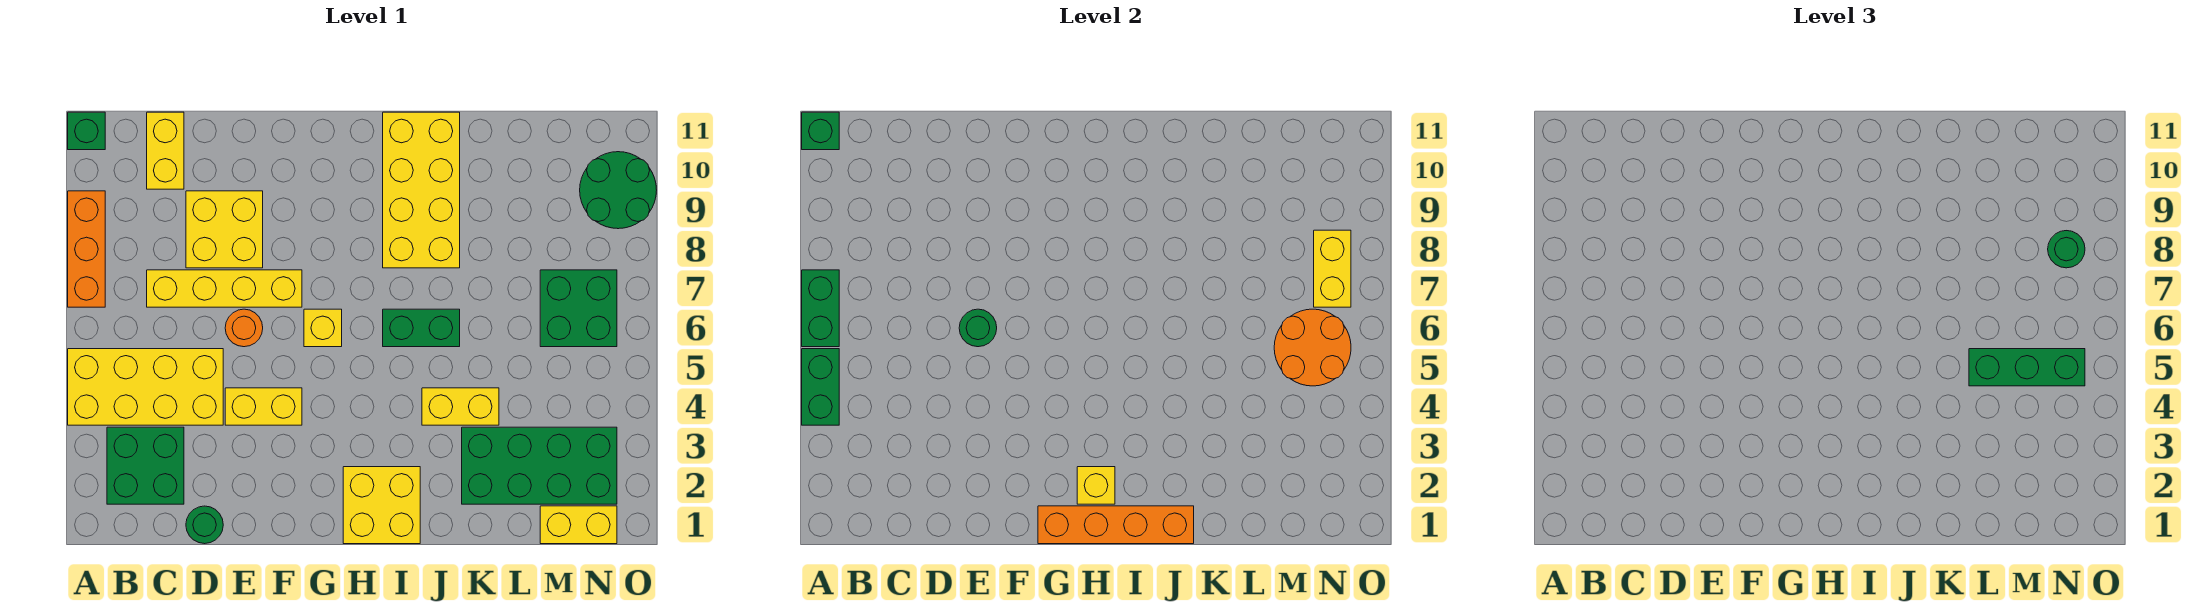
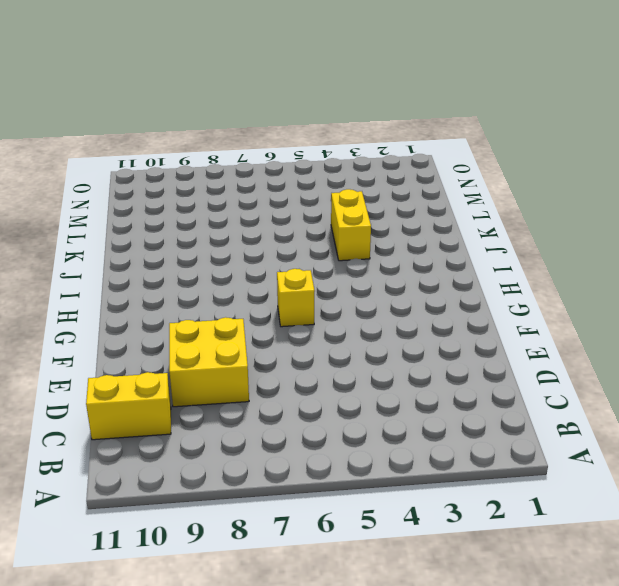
none -> yellow 2x4 brick [68,349,223,425]
none -> orange 1x3 brick [68,191,105,307]
none -> green 1x1 brick [68,112,105,150]

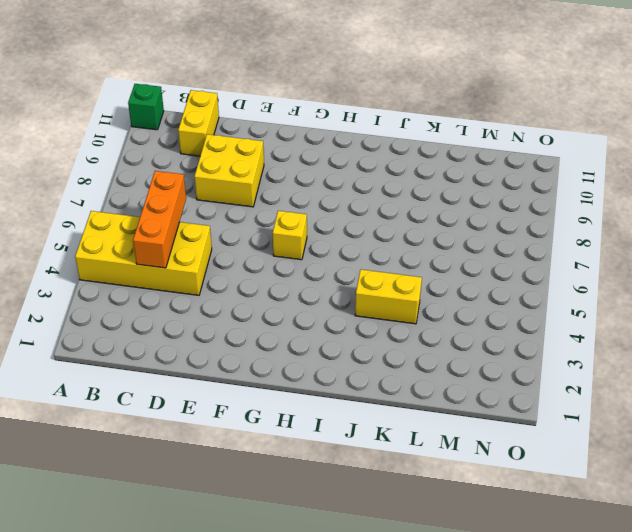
orange 1x3 brick [133,171,186,268] -> orange 1x3 brick moved to [68,191,105,307]
none -> green 2x2 brick [107,427,184,504]
none -> yellow 1x4 brick [147,270,302,307]
none -> green 1x1 round brick [186,506,223,544]

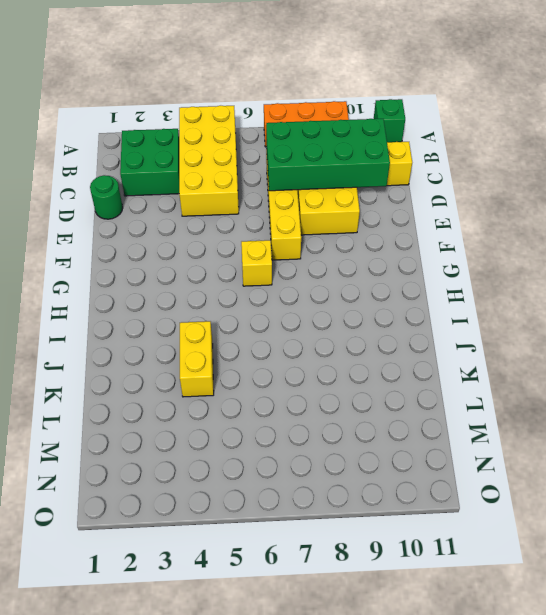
green 2x4 brick [266,119,390,191] -> green 2x4 brick turned to [462,427,617,504]
none -> yellow 1x2 brick [225,388,302,425]
none -> orange 1x1 round brick [225,309,263,347]
none -> yellow 2x2 brick [343,467,420,544]

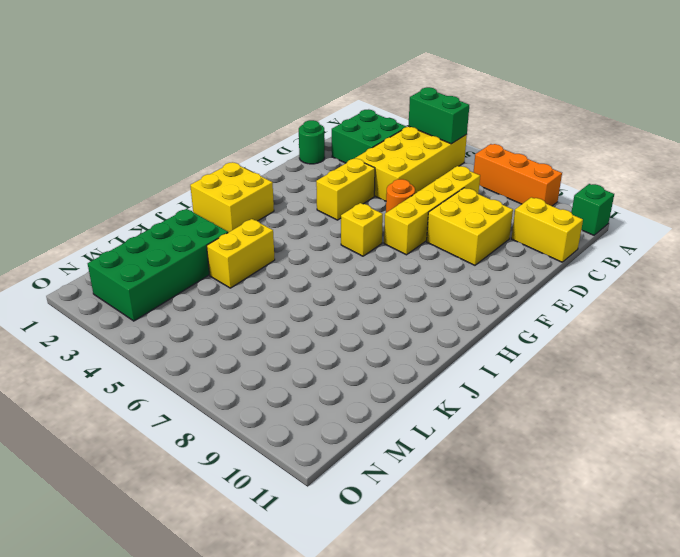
none -> green 1x2 brick [383,309,460,347]
none -> yellow 2x4 brick [383,112,460,268]
none -> yellow 1x2 brick [540,506,617,544]

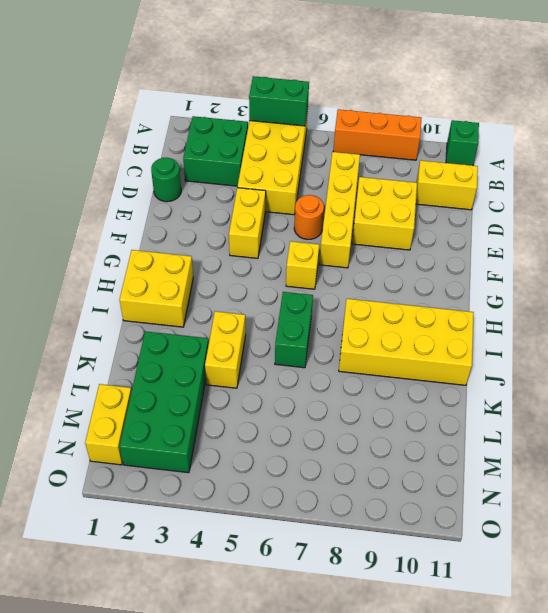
none -> green 2x2 brick [540,270,617,347]
none -> green 2x2 round brick [580,152,657,229]
none -> green 1x2 brick [802,270,839,347]

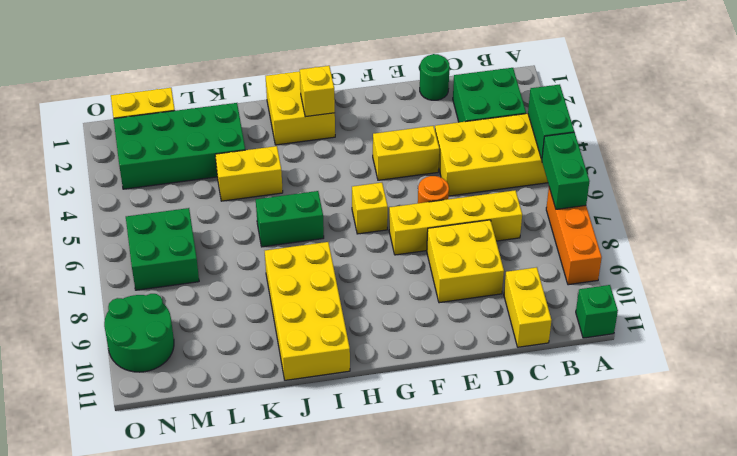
none -> green 1x1 brick [802,112,839,150]
none -> green 1x1 round brick [959,309,997,347]
none -> orange 1x4 brick [1038,506,1194,544]

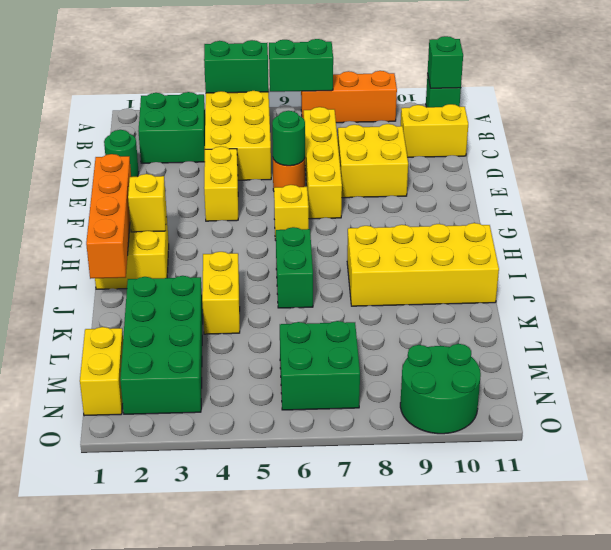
none -> orange 2x2 round brick [1274,309,1351,386]
none -> yellow 1x2 brick [1314,230,1351,307]
none -> green 1x3 brick [1969,349,2085,386]

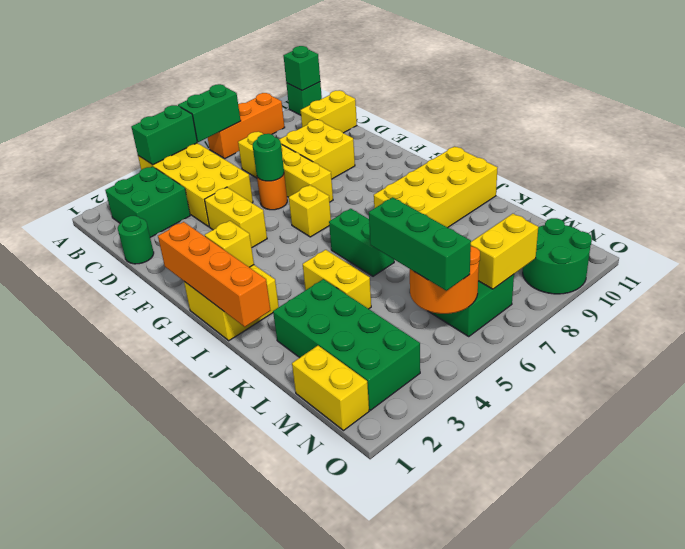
none -> green 1x1 round brick [2048,231,2085,268]

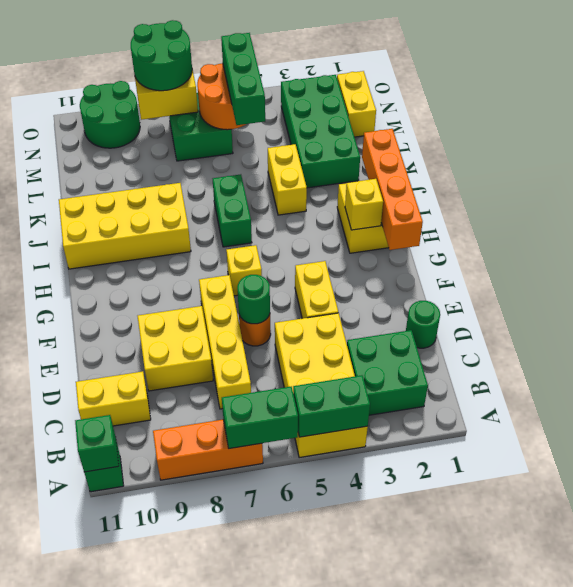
green 2x2 round brick [131,20,192,91] -> green 1x1 round brick [2048,231,2085,268]

